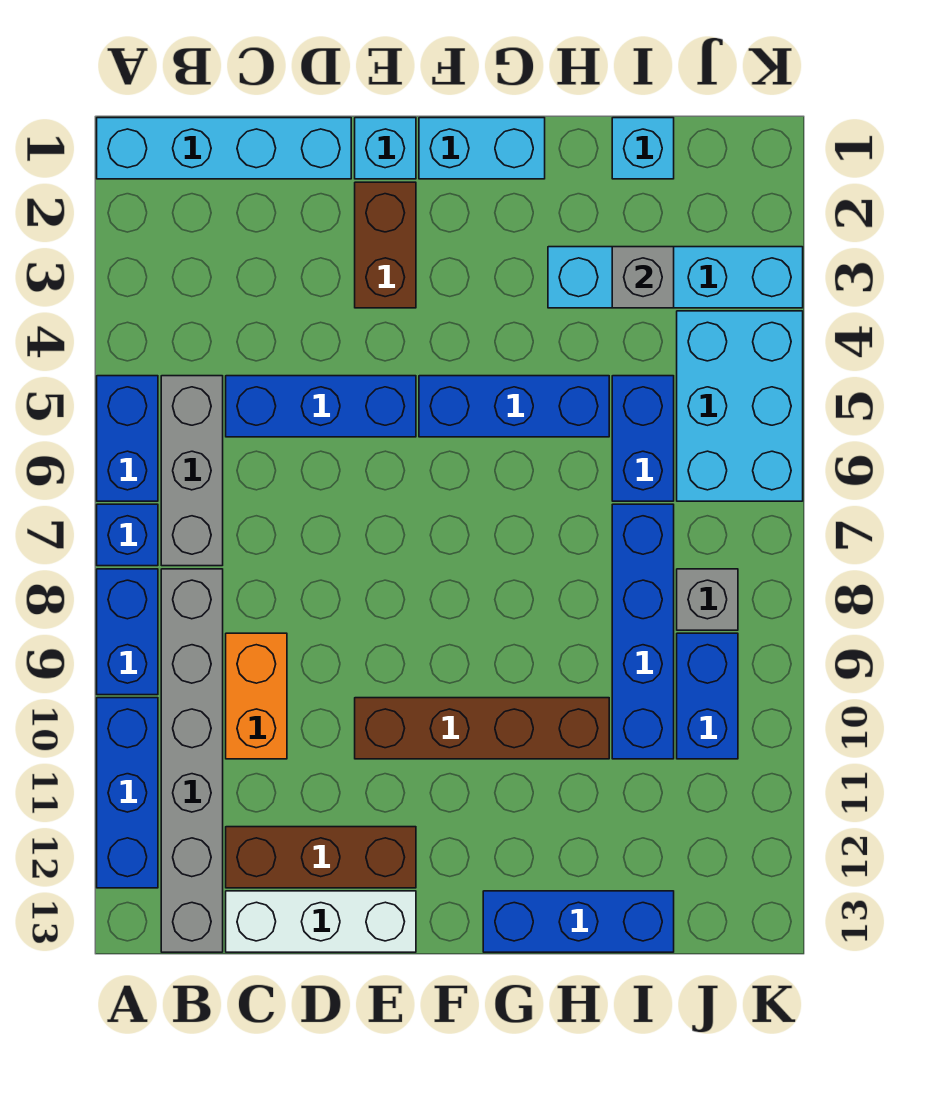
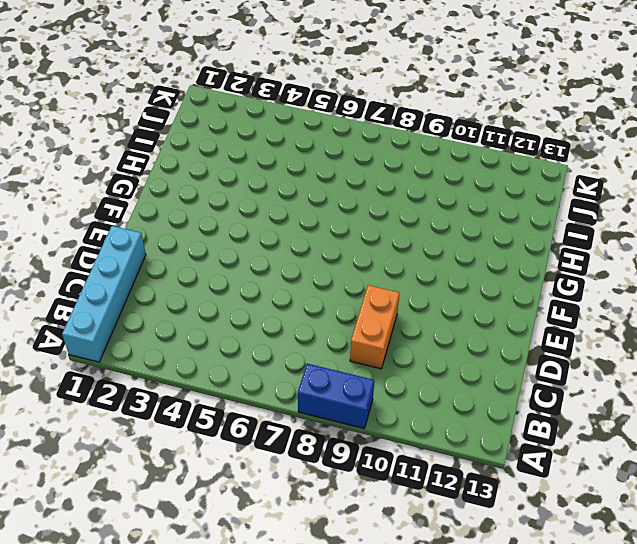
orange 1x2 brick [350,285,399,369] -> orange 1x2 brick turned to [226,633,287,759]
none -> blue 1x2 brick [97,376,158,501]
none -> blue 1x1 brick [97,504,158,566]
none -> blue 1x3 brick [97,698,158,888]

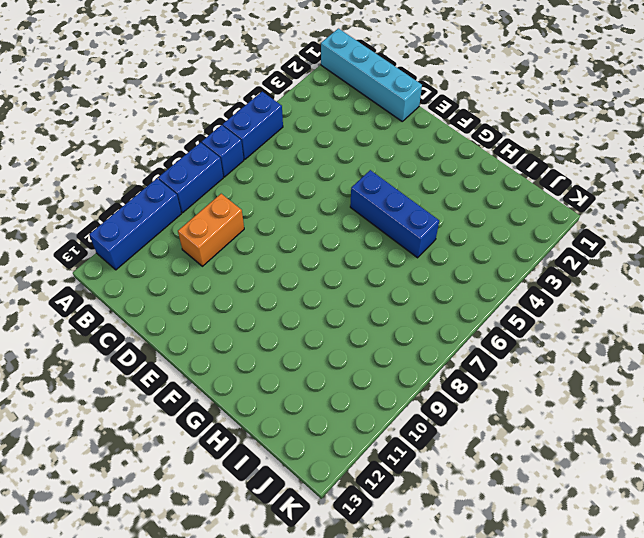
none -> grey 1x3 brick [161,376,223,566]
none -> grey 1x6 brick [161,569,223,952]
none -> blue 1x3 brick [226,376,416,437]

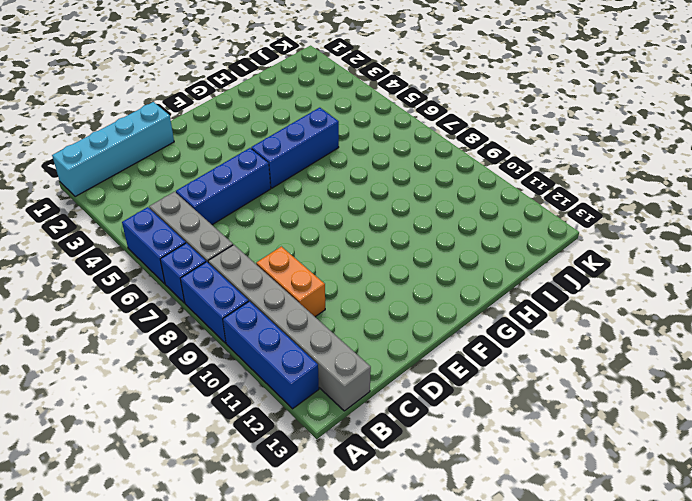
none -> brown 1x3 brick [226,827,416,888]
none -> white 1x3 brick [226,891,416,952]
none -> cyan 1x1 brick [355,118,416,179]

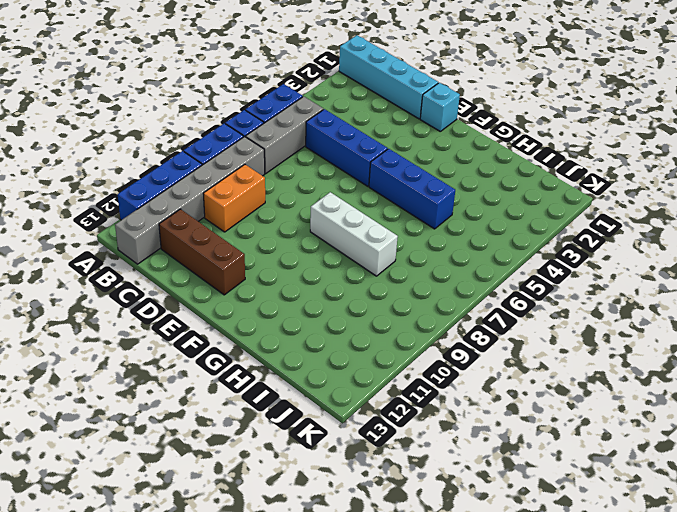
white 1x3 brick [310,192,398,276] -> white 1x3 brick moved to [226,891,416,952]
none -> brown 1x2 brick [355,182,416,308]
none -> brown 1x4 brick [355,698,609,759]
none -> cyan 1x2 brick [419,118,545,179]

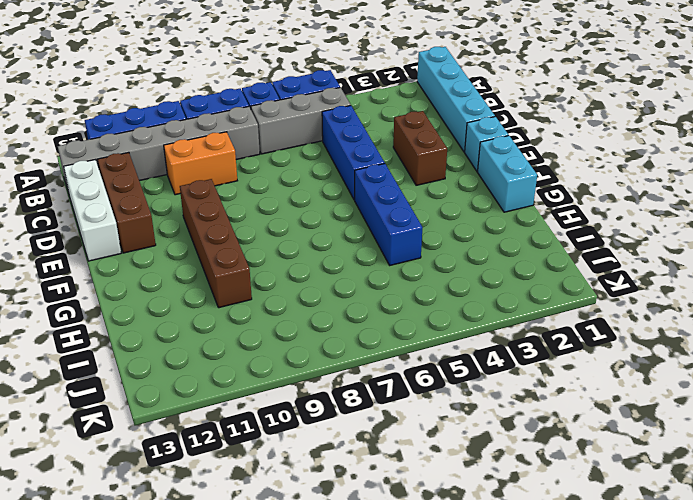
brown 1x2 brick [393,111,447,185] -> brown 1x2 brick turned to [355,182,416,308]
none -> blue 1x3 brick [483,891,674,952]
none -> cyan 1x4 brick [548,247,803,308]
none -> cyan 1x1 brick [612,118,674,179]

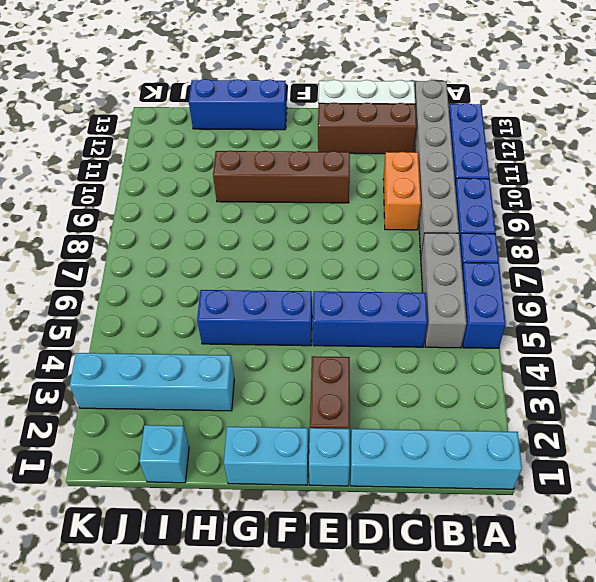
none -> blue 1x2 brick [612,376,674,501]
none -> blue 1x4 brick [612,504,674,759]
none -> cyan 2x3 brick [677,311,803,501]

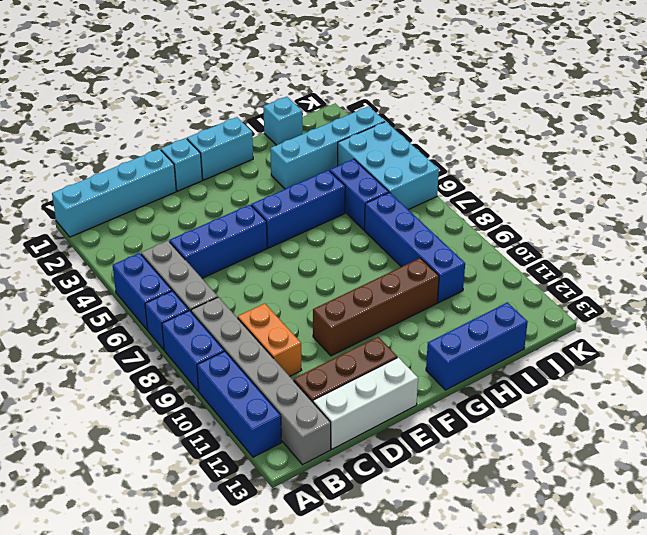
none -> brown 1x2 brick [355,182,416,308]
none -> grey 1x1 brick [677,569,738,630]
none -> blue 1x2 brick [677,633,738,759]

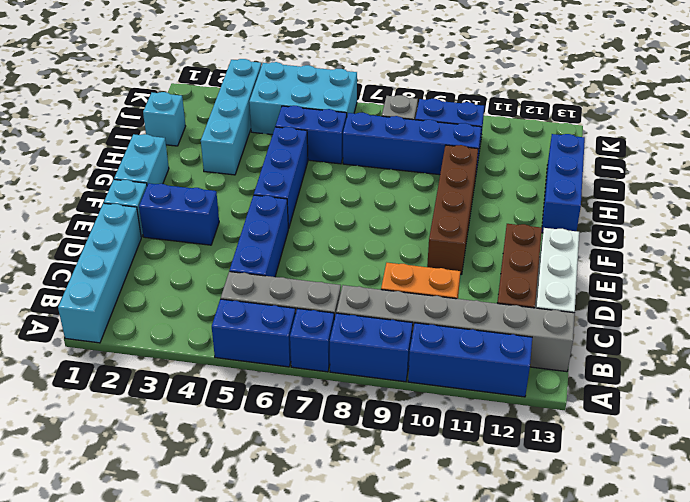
blue 1x2 brick [139,183,219,245] -> brown 1x2 brick [355,182,416,308]
none -> grey 1x1 brick [612,247,674,308]

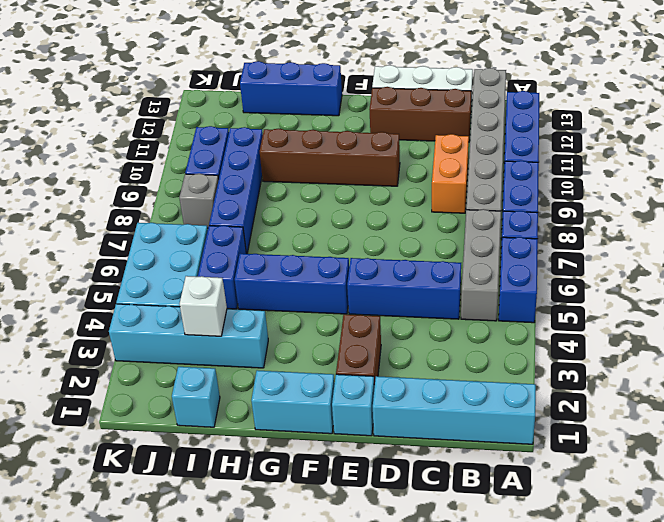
white 1x1 brick [180,276,227,336] -> grey 1x1 brick [612,247,674,308]

